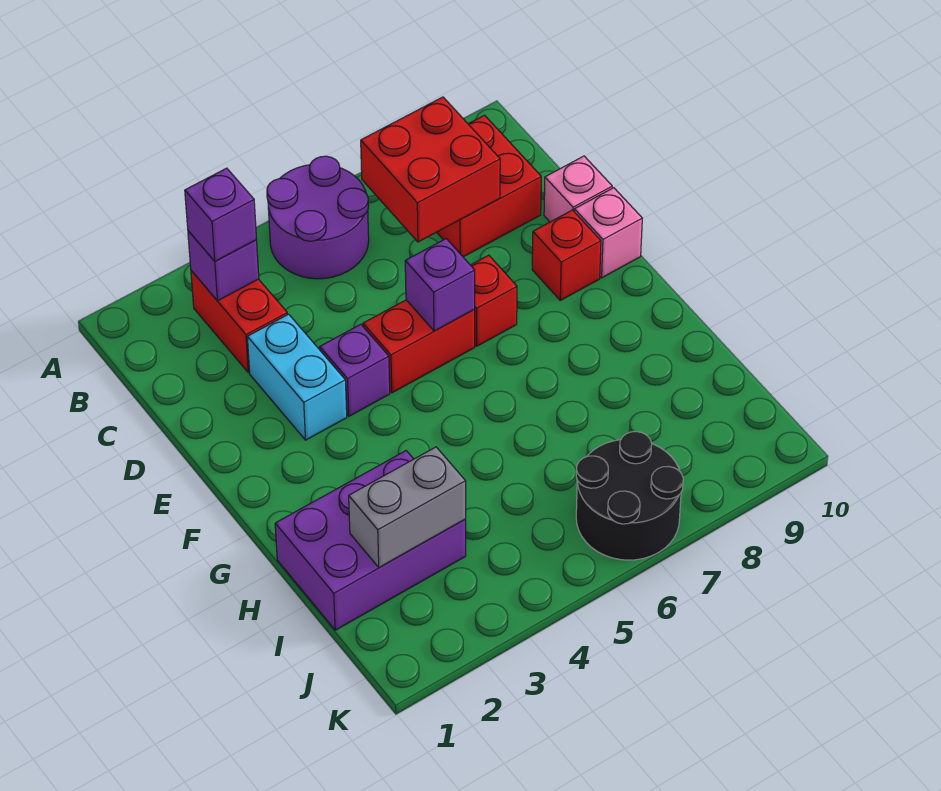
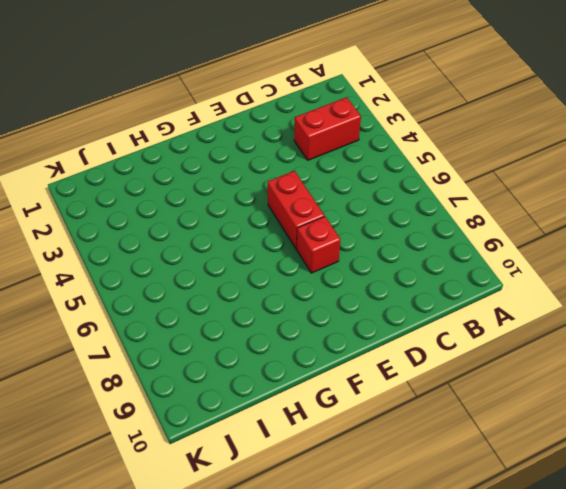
none -> purple 2x2 round brick [267,156,369,279]
none -> red 2x2 brick [437,115,541,257]
none -> cyan 1x2 brick [247,314,347,440]

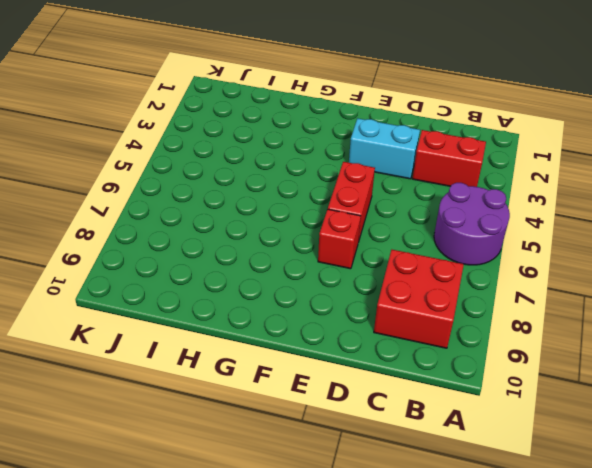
none -> pink 1x1 brick [544,156,612,222]
none -> purple 1x1 brick [320,324,390,416]
none -> red 1x1 brick [532,210,601,300]

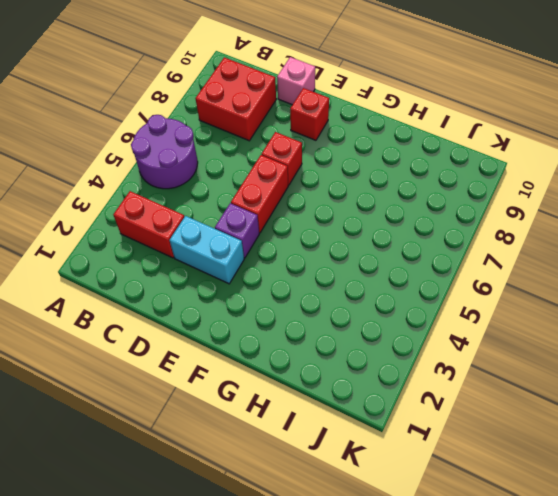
none -> pink 1x1 brick [574,188,642,278]
none -> purple 2x3 brick [275,451,466,630]
none -> black 2x2 round brick [576,432,683,560]

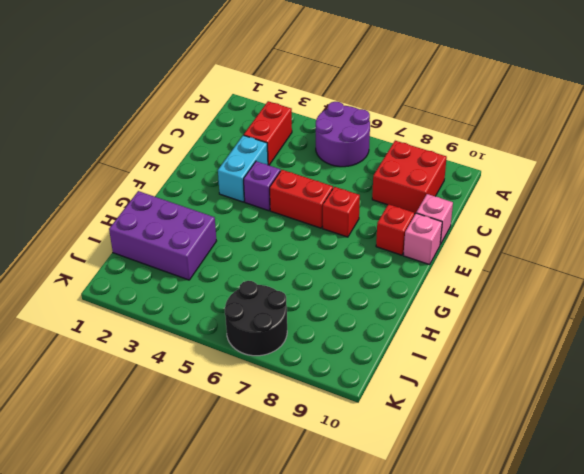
none -> purple 1x1 brick [188,231,259,301]
none -> red 2x2 brick [361,97,500,242]
none -> purple 1x1 brick [405,239,475,331]

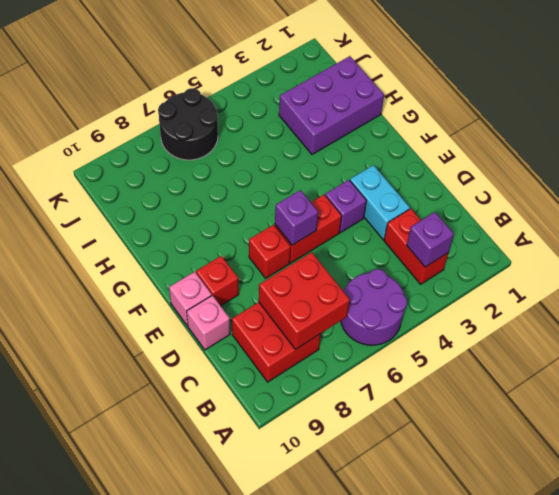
none -> grey 1x2 brick [349,447,466,568]
none -> purple 1x1 brick [185,168,257,261]

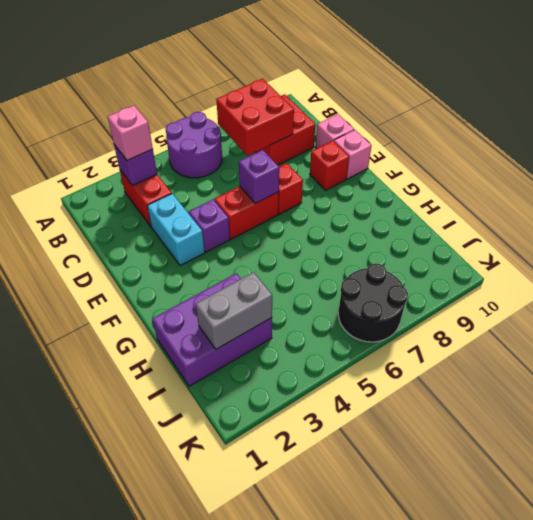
pink 1x1 brick [108,105,153,161] -> purple 1x1 brick [185,168,257,261]

